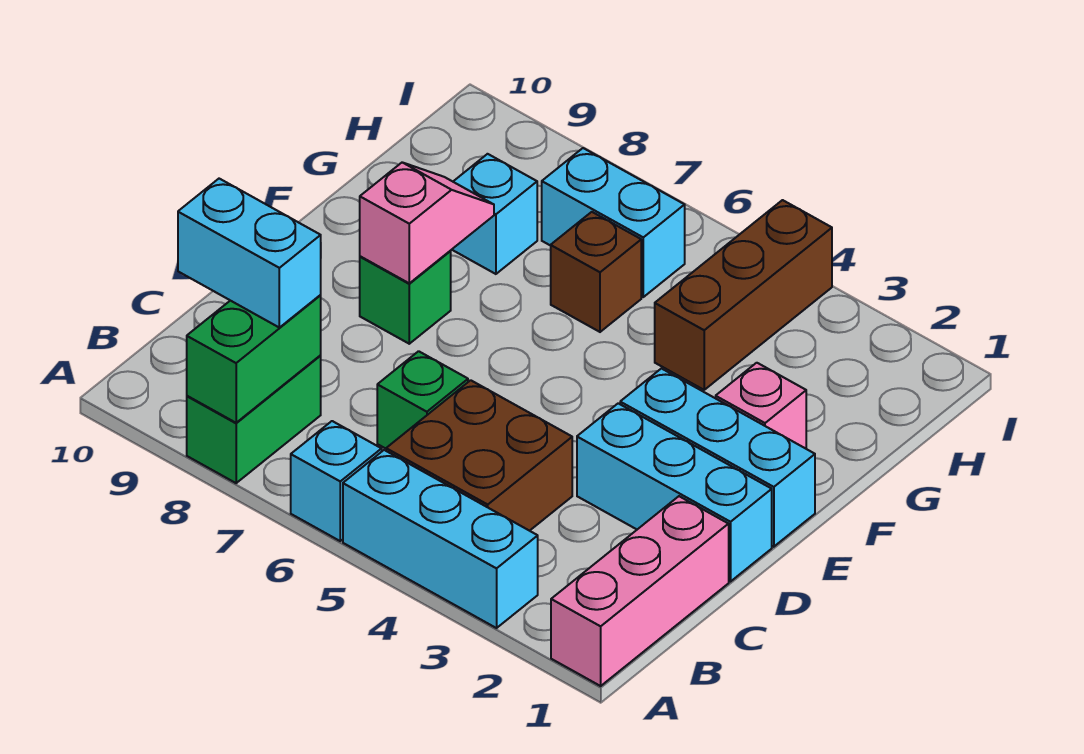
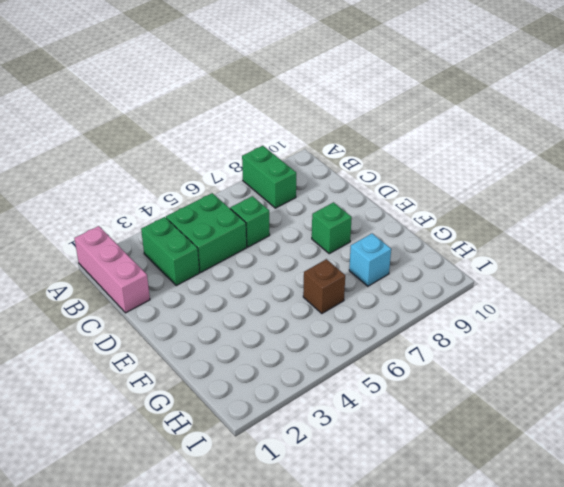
green 1x2 brick [141,217,199,285] -> green 1x2 brick moved to [187,295,321,423]
green 2x2 brick [166,193,247,272] -> brown 2x2 brick [386,380,572,531]
none -> cyan 1x3 brick [343,450,538,628]
none -> cyan 1x1 brick [291,421,382,541]
none -> cyan 1x3 brick [577,403,772,581]

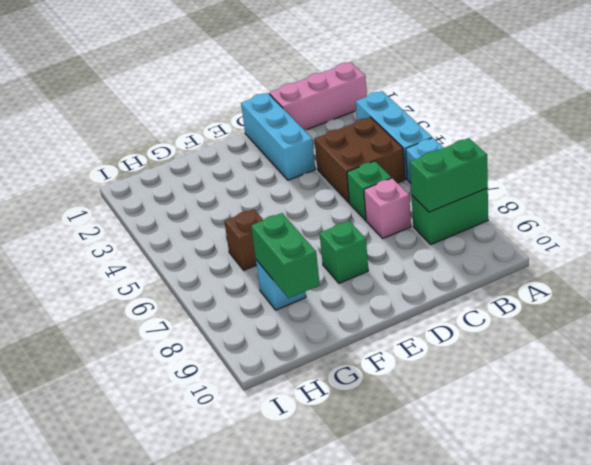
pink 1x1 brick [364,178,411,238] -> pink 1x1 brick moved to [716,363,806,449]
green 1x2 brick [251,213,320,298] -> none
none -> cyan 1x3 brick [620,369,815,547]
none -> brown 1x3 brick [655,200,832,390]
none -> cyan 1x2 brick [542,148,685,297]

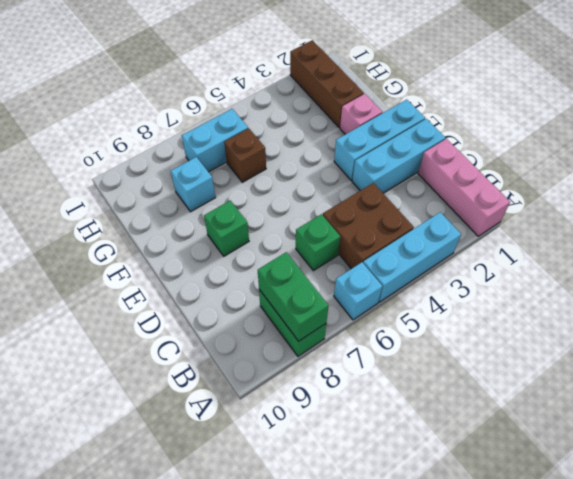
brown 1x3 brick [290,40,364,128] -> brown 1x3 brick moved to [655,200,832,390]
none -> pink 1x2 slope [360,162,494,283]
none -> cyan 1x2 brick [178,179,321,328]

